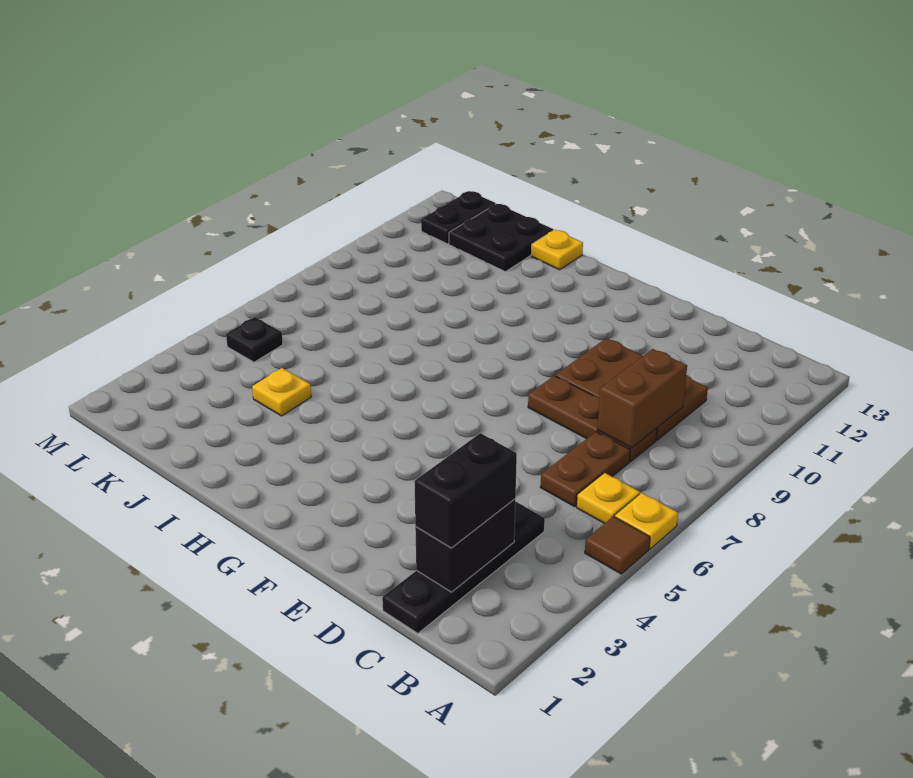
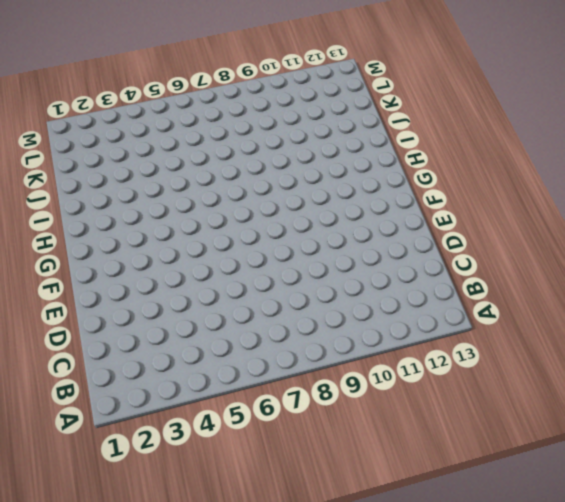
none -> brown 1x1 tile [585,516,650,574]
none -> yellow 1x1 plate [615,493,678,549]
none -> yellow 1x1 plate [577,473,640,524]

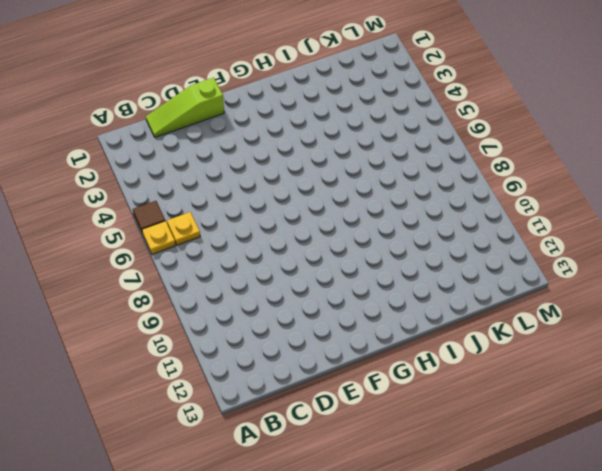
lime 1x3 slope [146,78,224,137] -> black 1x4 plate [382,501,545,633]
none -> brown 1x2 plate [540,432,630,507]
none -> brown 1x3 plate [528,376,657,462]
none -> brown 2x3 plate [556,338,708,440]

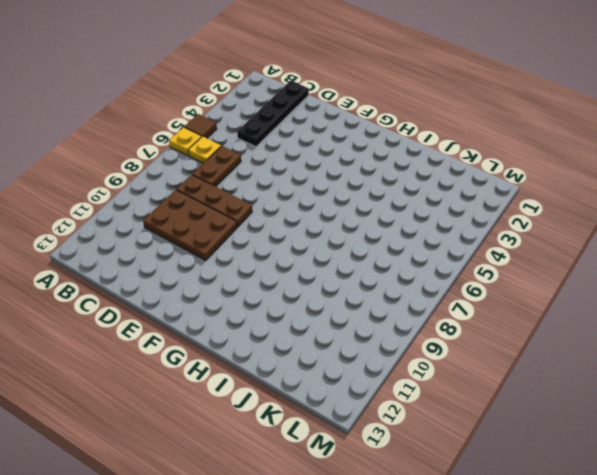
none -> yellow 1x1 plate [531,230,583,270]
none -> yellow 1x1 plate [252,368,311,416]
none -> black 2x2 plate [449,204,553,272]

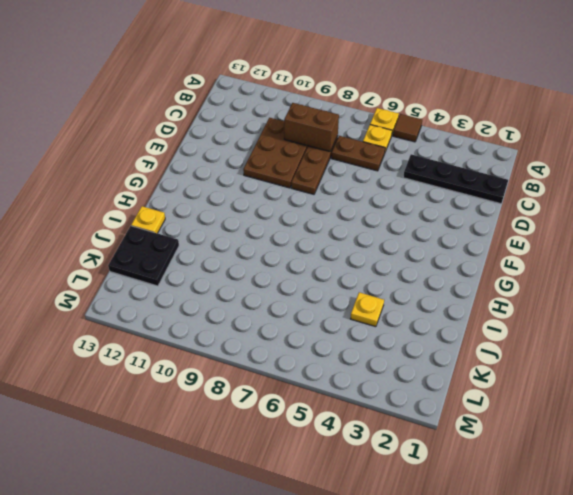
none -> black 1x1 plate [226,317,283,362]
none -> black 1x2 plate [421,191,496,244]
none -> black 1x2 brick [415,499,515,592]

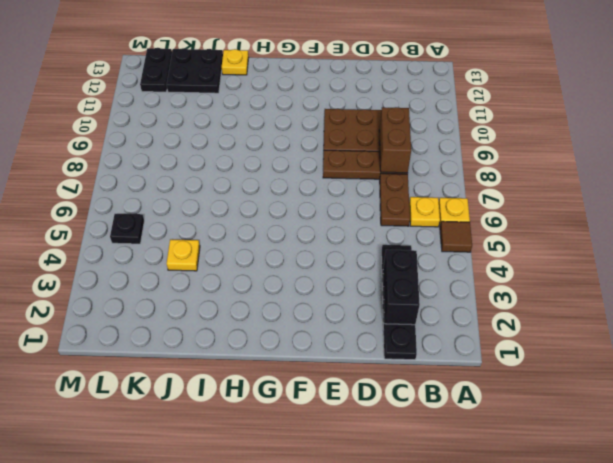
none -> black 1x2 brick [414,433,517,548]

